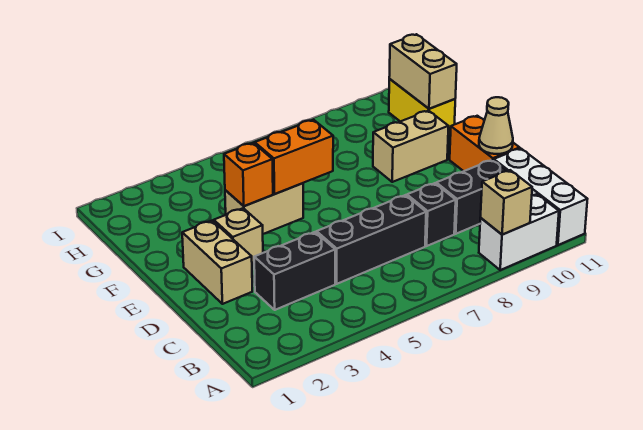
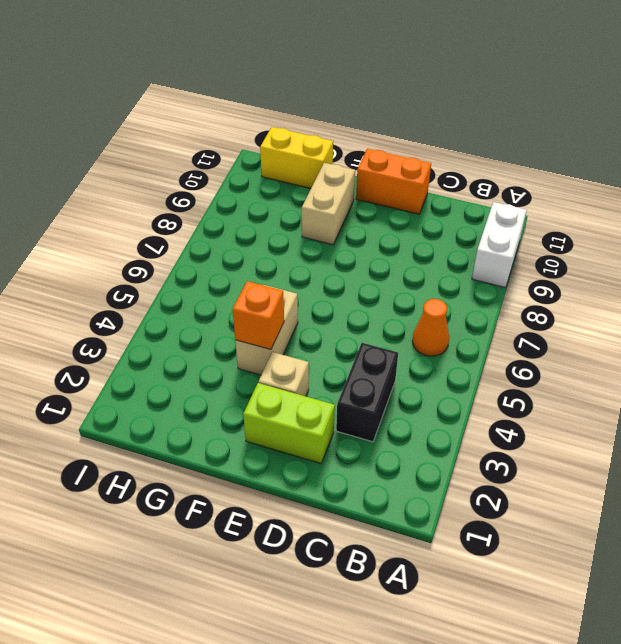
orange 1x1 cone [412,299,449,356] -> none
lime 1x2 brick [243,383,335,463] -> tan 1x2 brick [182,221,252,304]
none -> white 1x3 brick [494,148,587,245]
none -> black 1x3 brick [317,195,426,284]
none -> black 1x1 brick [407,183,456,246]

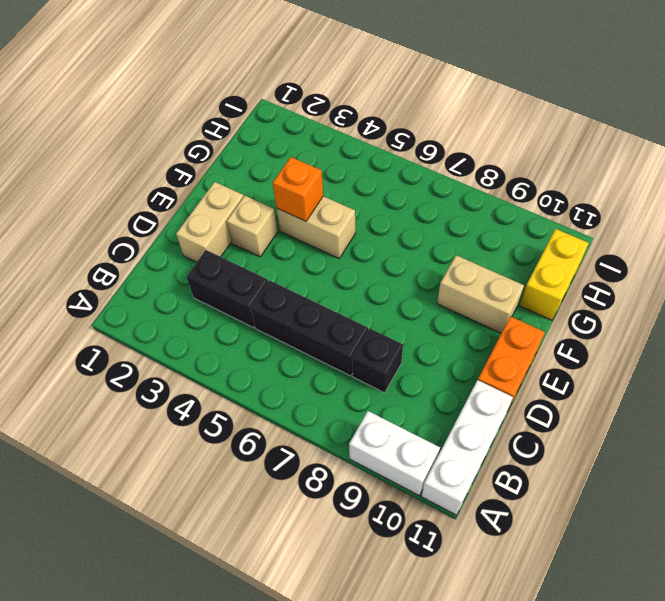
none -> black 1x2 brick [436,160,507,234]
none -> tan 1x1 brick [481,170,532,235]
none -> tan 1x1 cone [479,97,513,154]

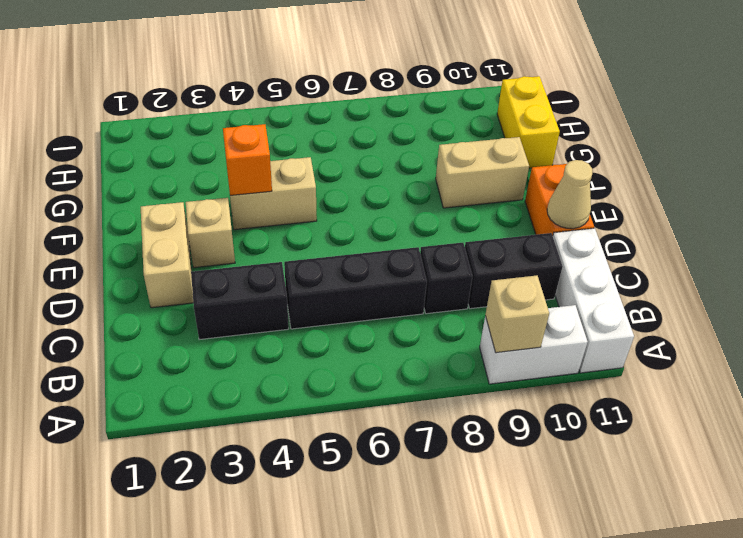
none -> orange 1x2 brick [255,120,333,194]
none -> tan 1x2 brick [389,34,457,109]

